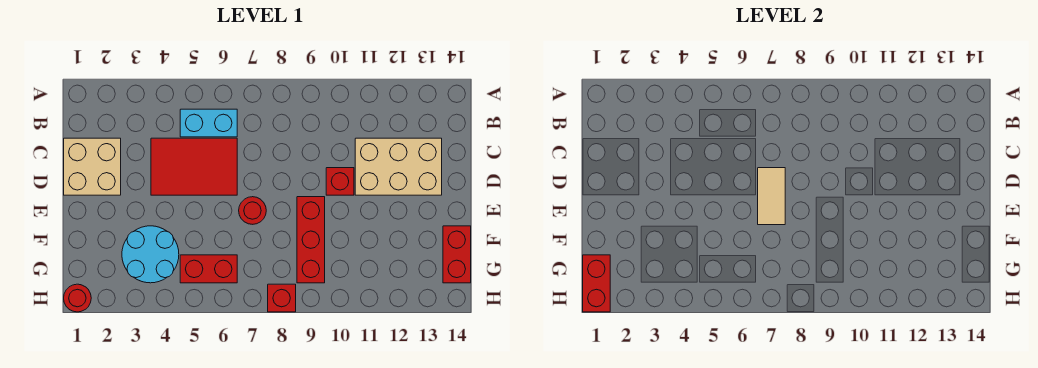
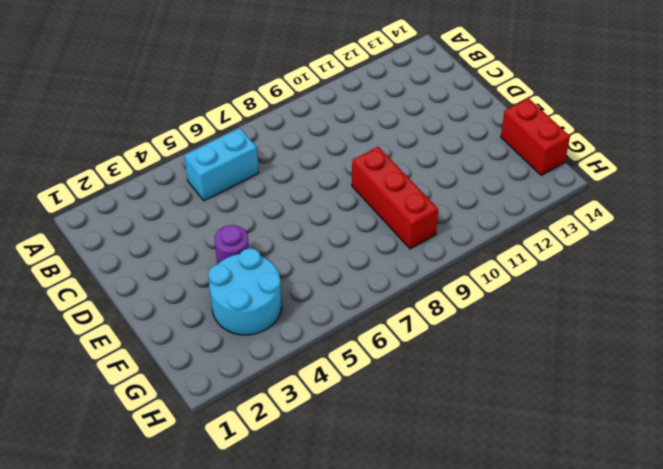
purple 1x1 round brick [215,225,249,265] -> none
none -> tan 2x2 brick [64,138,121,195]
none -> red 2x3 tile [151,138,237,195]
none -> tan 2x3 brick [355,138,442,195]

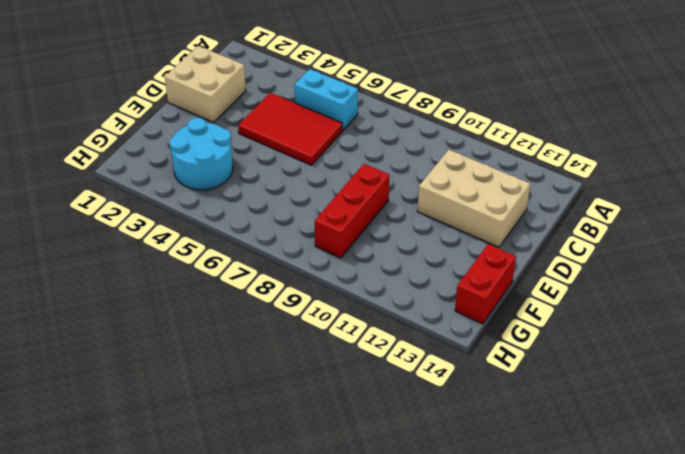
none -> red 1x1 brick [326,168,354,195]
none -> red 1x1 round brick [239,197,266,224]
none -> red 1x2 brick [180,255,237,283]

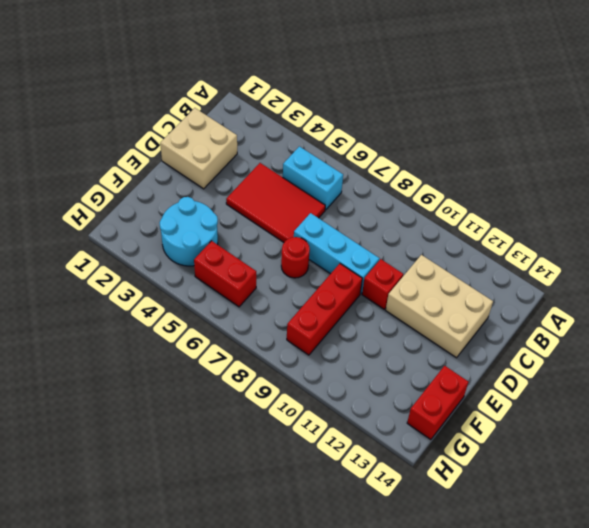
cyan 1x3 brick [294,213,379,294] -> none
none -> red 1x1 round brick [64,284,91,312]
none -> red 1x1 brick [268,284,296,312]
none -> tan 1x2 tile [758,168,785,225]

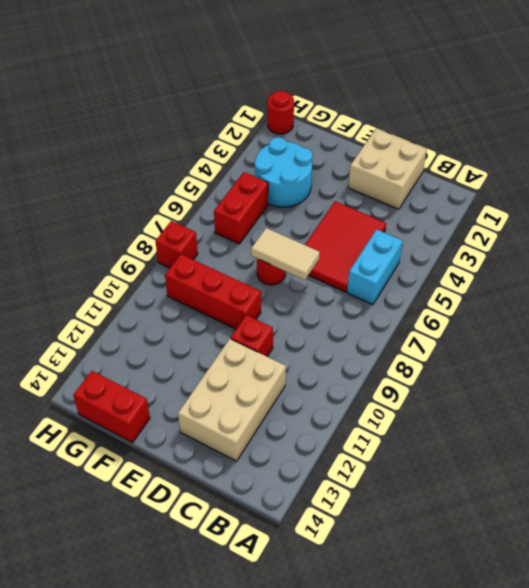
none -> red 1x2 brick [583,255,610,312]

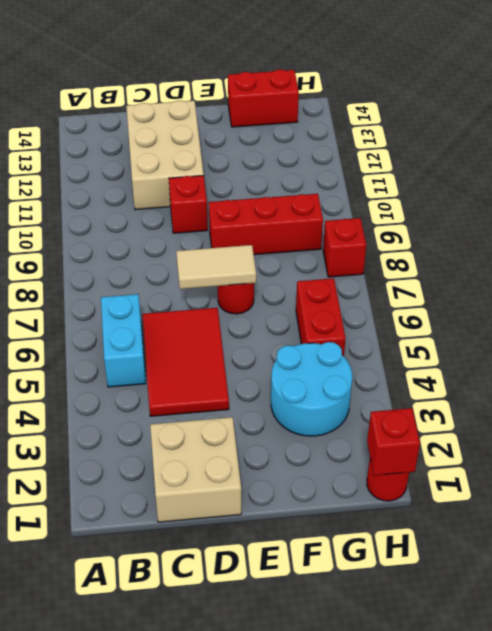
red 1x1 brick [367,408,420,475] -> red 1x2 brick [583,255,610,312]

